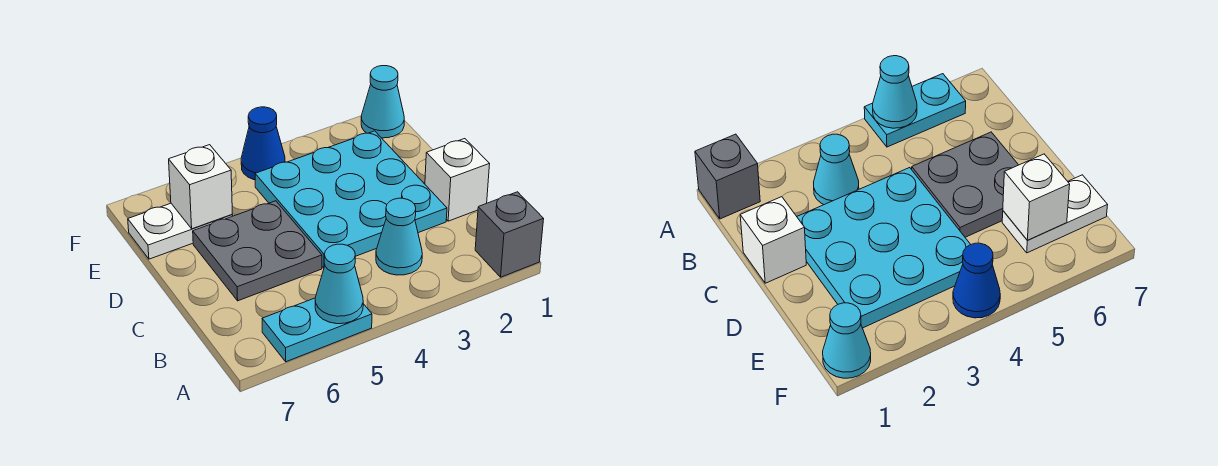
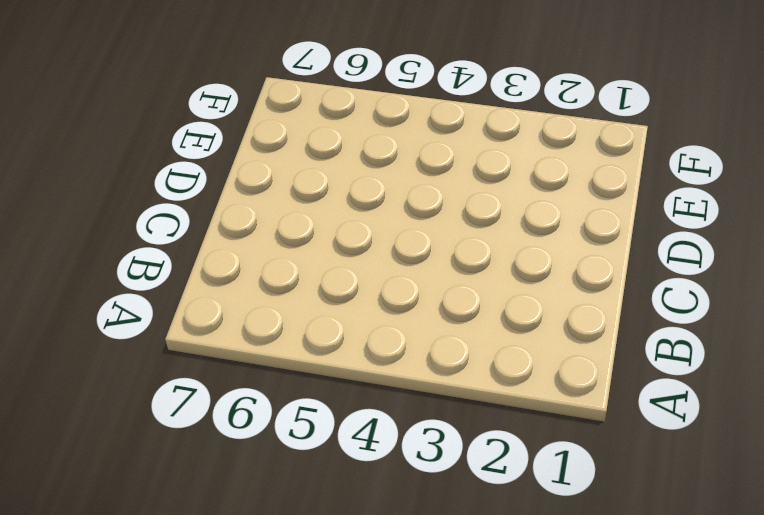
none -> grey 1x1 brick [475,192,544,277]
none -> cyan 1x2 plate [262,298,372,362]

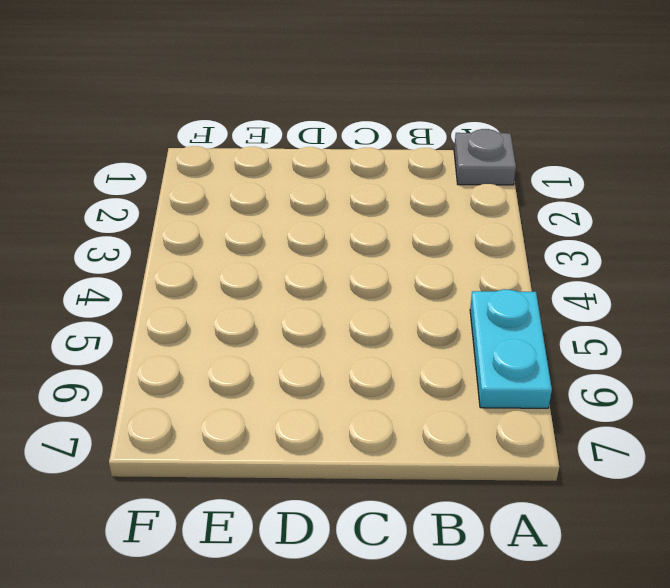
grey 1x1 plate [454,129,516,185] -> grey 1x1 brick [475,192,544,277]
none -> cyan 1x1 cone [376,198,422,275]
none -> white 1x1 brick [425,139,490,221]

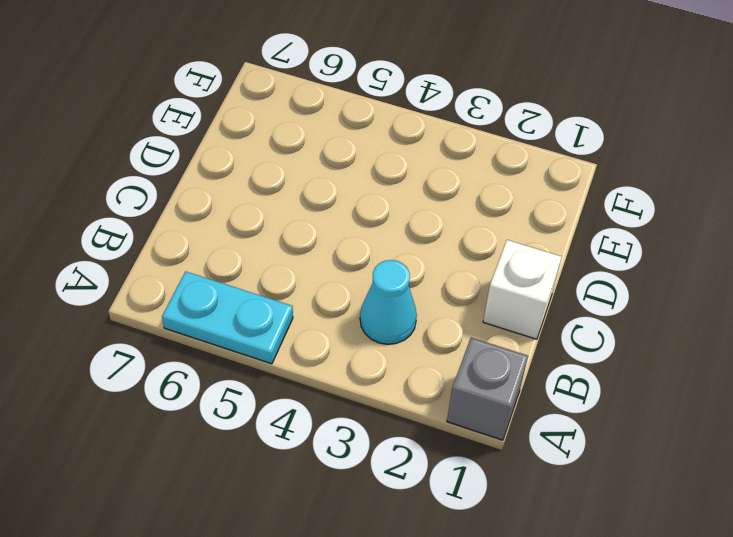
none -> cyan 3x3 plate [255,131,447,268]
none -> grey 2x2 plate [193,201,322,301]

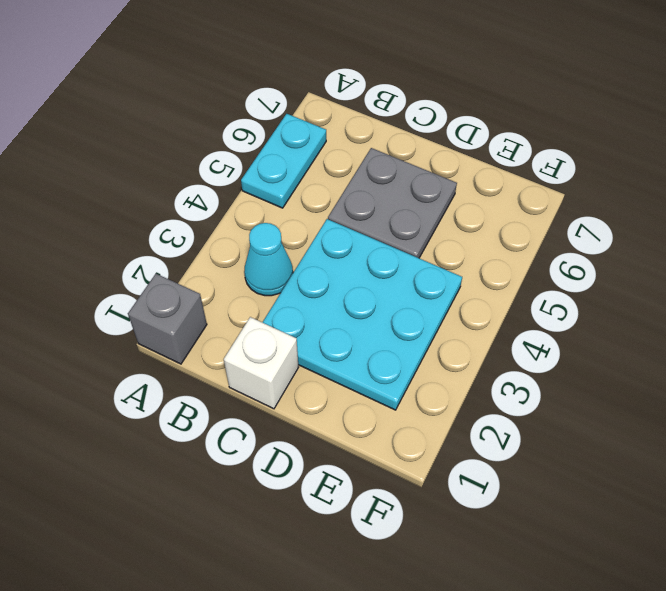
none -> white 1x2 plate [128,203,233,259]
none -> cyan 1x1 cone [361,66,404,138]

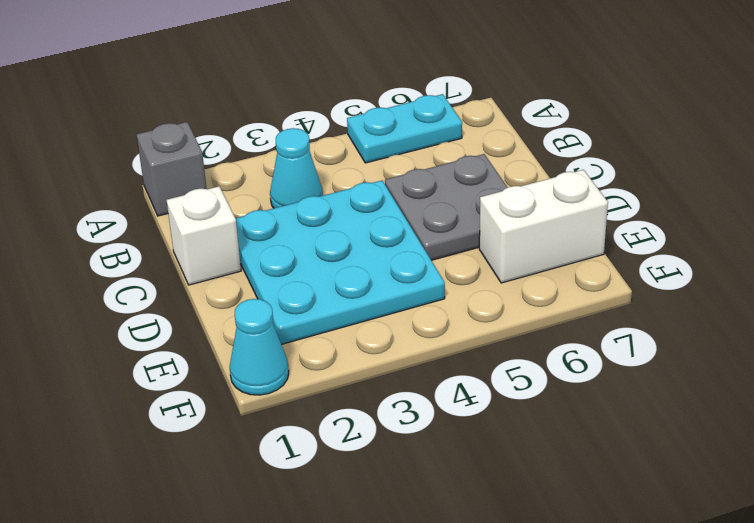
white 1x2 brick [479,170,608,283] -> white 1x2 plate [128,203,233,259]
none -> blue 1x1 cone [241,107,285,180]
none -> cyan 1x1 cone [315,244,363,324]

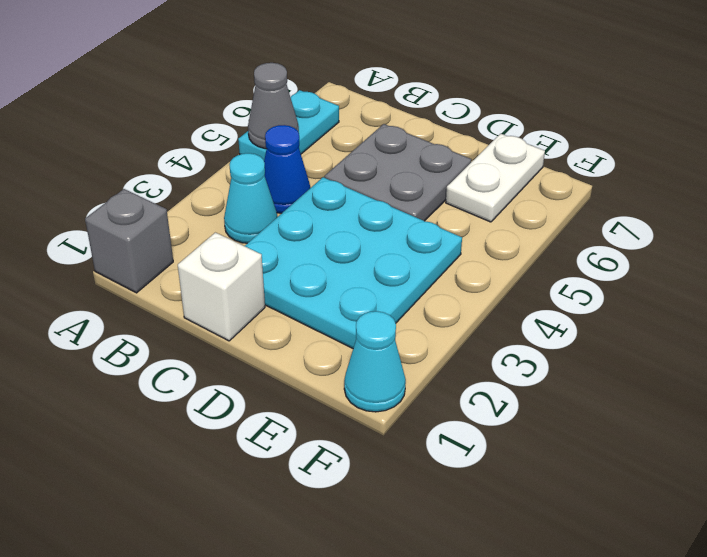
grey 1x1 cone [248,63,299,149] -> cyan 1x1 cone [315,244,363,324]
blue 1x1 cone [264,125,311,213] -> blue 1x1 cone moved to [241,107,285,180]
none -> white 1x1 brick [169,145,232,229]

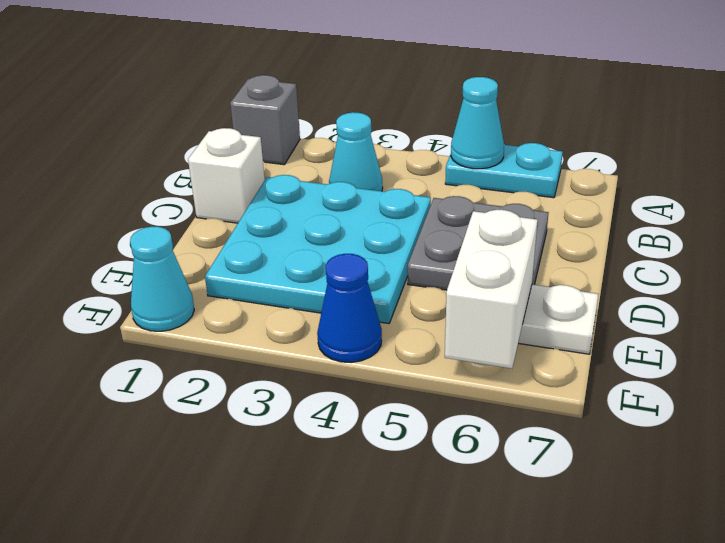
white 1x2 brick [445,210,538,368] -> white 1x1 brick [169,145,232,229]

